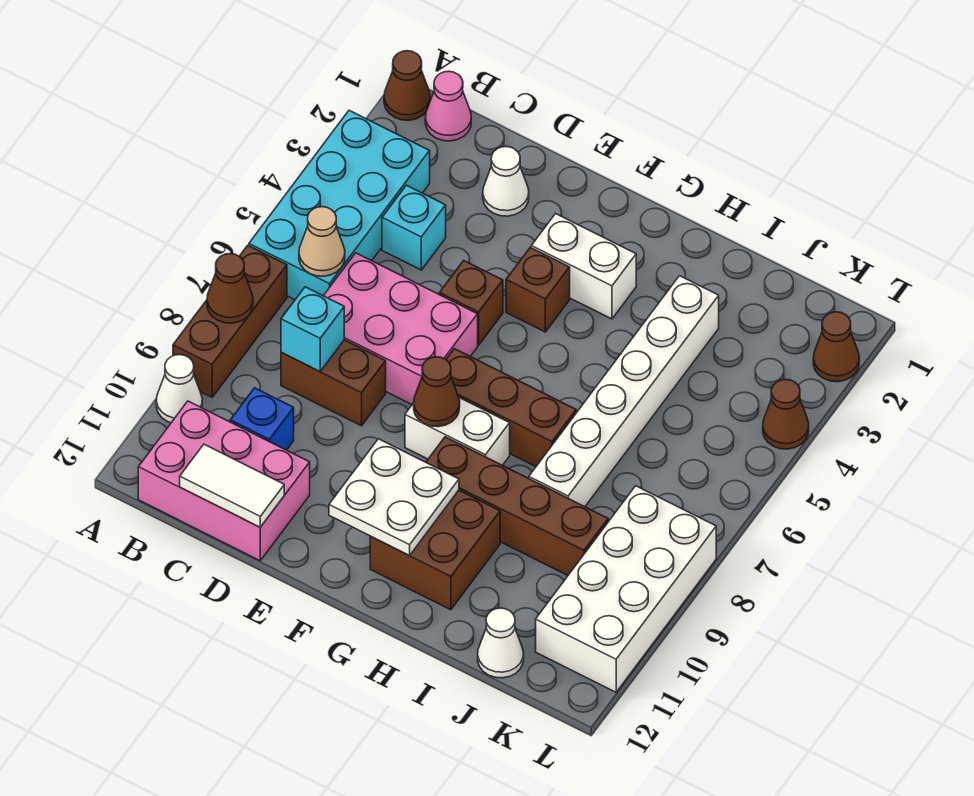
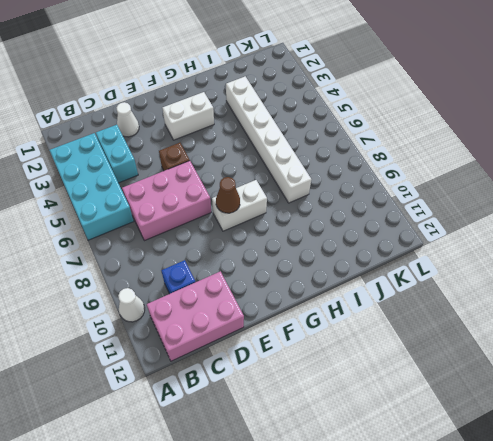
cyan 1x2 brick [96,125,138,183] -> cyan 1x1 brick [382,185,446,270]
none -> brown 1x1 cone [384,51,430,120]
none -> brown 1x3 brick [173,245,287,397]
none -> pink 1x1 cone [425,71,471,141]

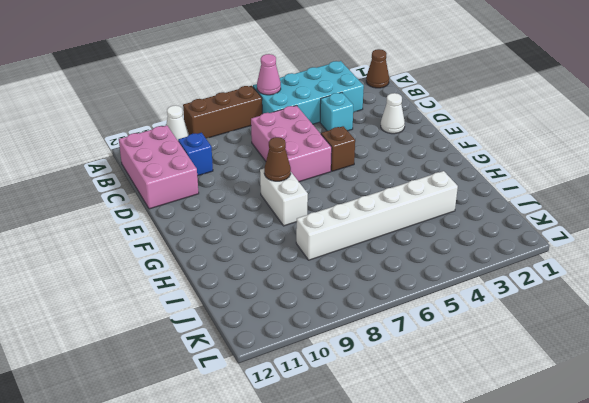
pink 1x1 cone [257,54,281,95] -> pink 1x1 cone moved to [425,71,471,141]
none -> brown 1x2 brick [281,340,386,426]
none -> white 1x2 brick [531,214,636,319]
none -> brown 1x1 brick [506,247,570,332]

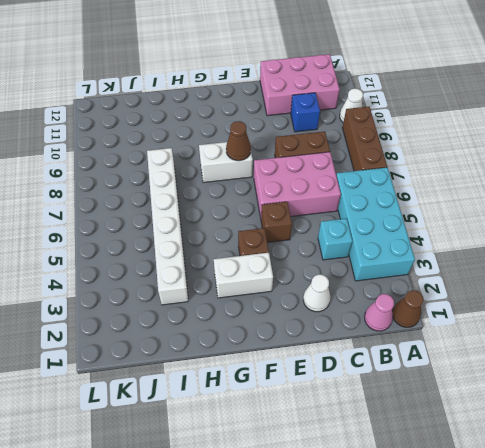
none -> brown 1x3 brick [446,349,576,467]
none -> brown 1x4 brick [426,437,608,575]
none -> brown 2x2 brick [370,490,500,610]

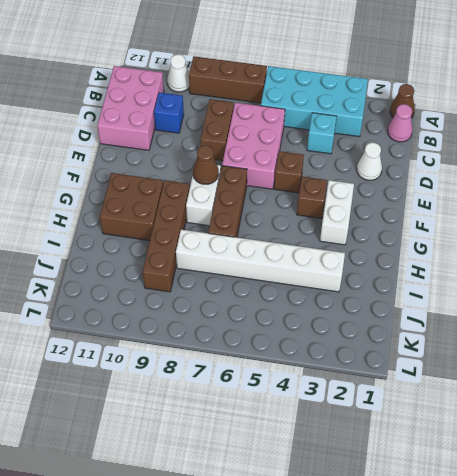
none -> white 1x1 cone [478,608,524,678]
none -> white 2x4 brick [536,486,716,692]
none -> brown 1x1 cone [813,312,859,382]

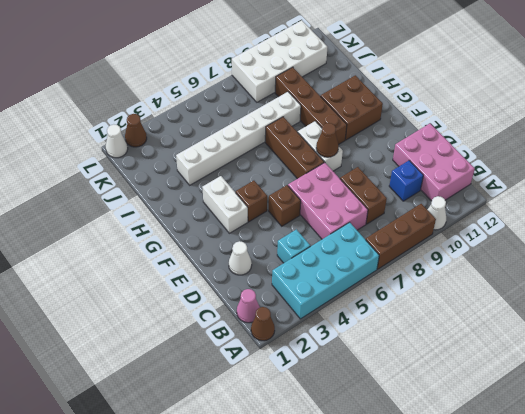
white 1x1 cone [106,124,128,158] -> white 1x1 cone moved to [478,608,524,678]
none -> brown 1x1 cone [763,379,809,449]
none -> brown 1x1 cone [207,253,253,323]
none -> tan 1x1 cone [299,207,345,276]

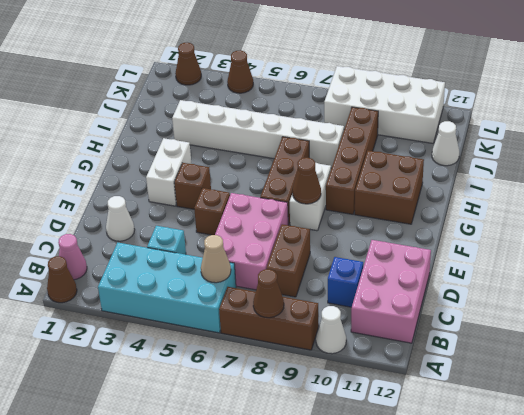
none -> cyan 1x1 brick [281,287,344,372]
none -> white 1x2 tile [180,444,284,527]
none -> white 2x2 plate [329,439,459,555]

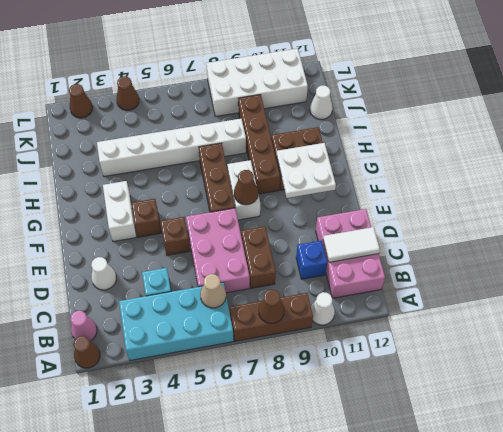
white 1x2 tile [323,227,380,262] -> white 1x2 tile turned to [180,444,284,527]
none -> cyan 1x1 brick [281,287,344,372]

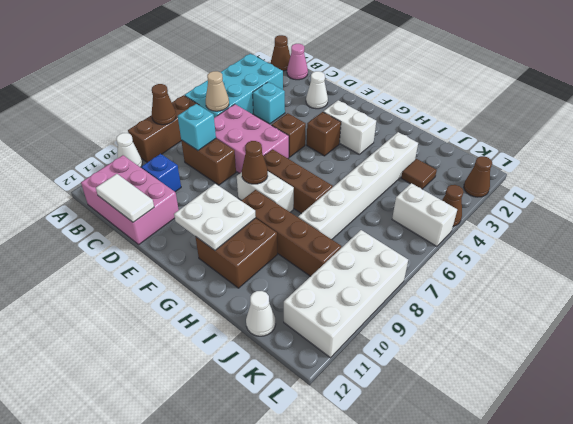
brown 1x1 tile [401,159,437,189] -> none
white 1x2 brick [392,183,457,246] -> none

